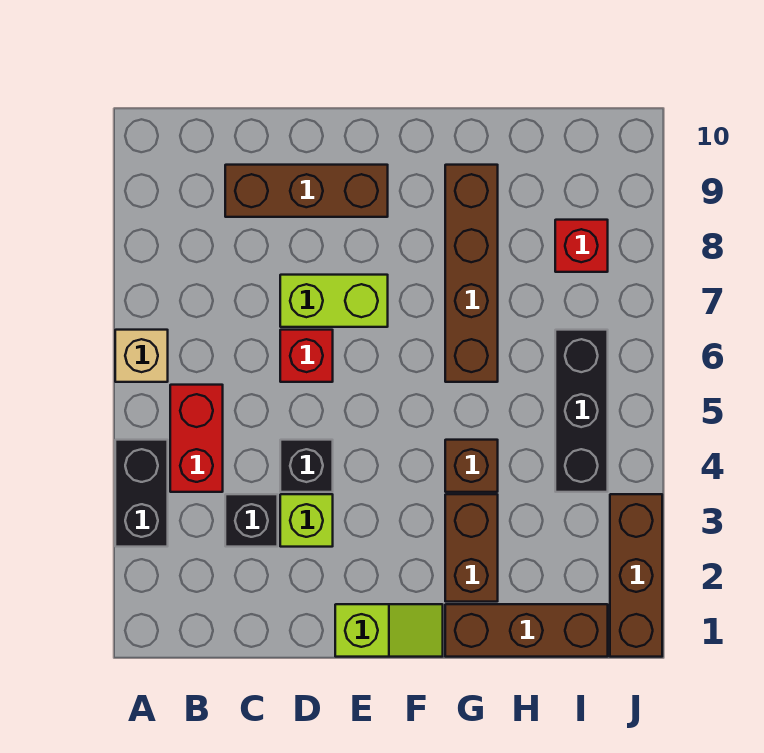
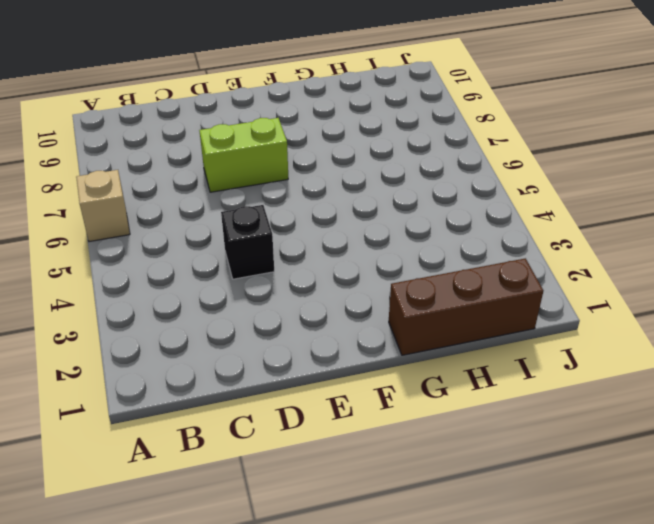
none -> black 1x2 brick [115,440,168,547]
none -> red 1x2 brick [170,385,223,492]
none -> black 1x1 brick [225,494,278,547]

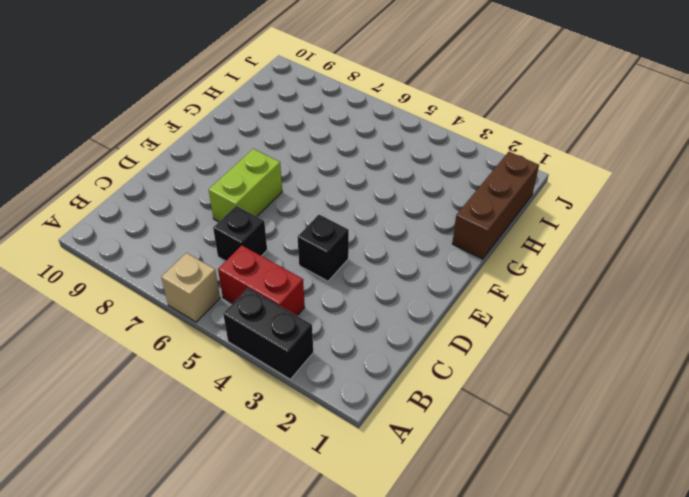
black 1x1 brick [213,206,267,261] -> black 1x1 brick moved to [225,494,278,547]
none -> brown 1x3 brick [225,165,388,217]
none -> lime 1x1 brick [280,494,333,547]
none -> red 1x1 brick [280,330,333,382]

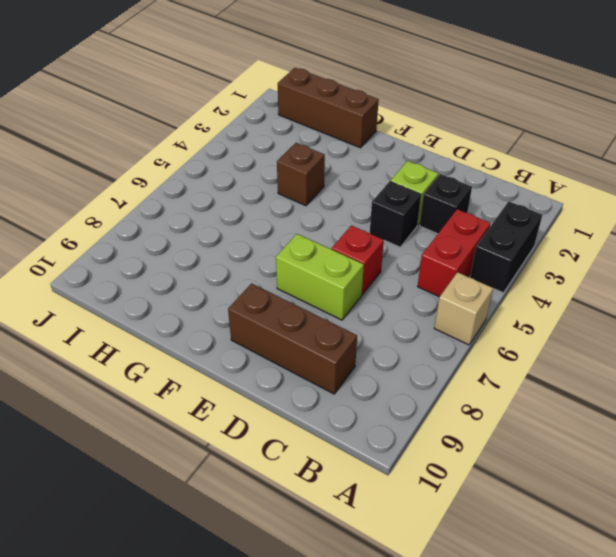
none -> lime 1x2 slope [335,604,443,657]
none -> brown 1x2 brick [445,494,498,602]
none -> brown 1x4 brick [445,165,498,382]

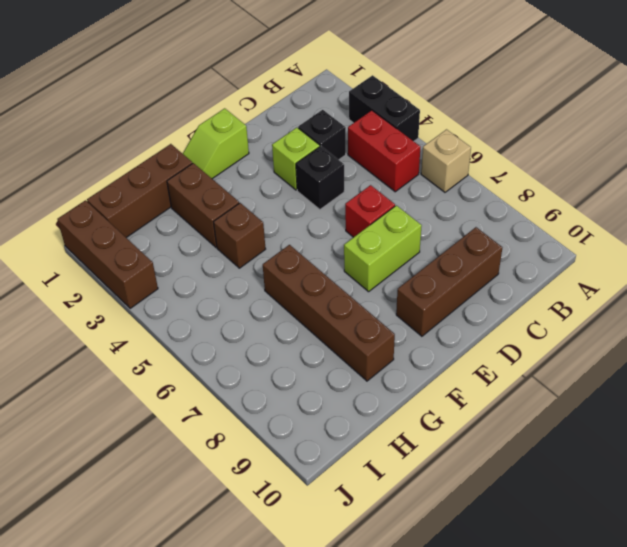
none -> black 1x3 brick [555,330,608,492]
none -> red 1x1 brick [555,220,608,272]

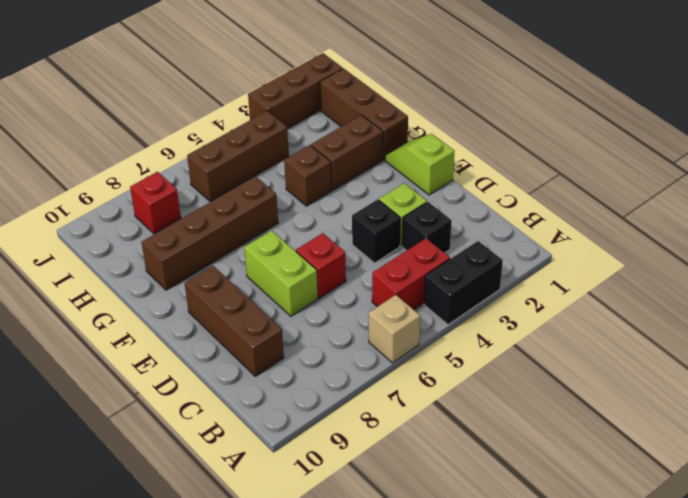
brown 1x3 brick [187,111,289,201] -> black 1x3 brick [555,330,608,492]

